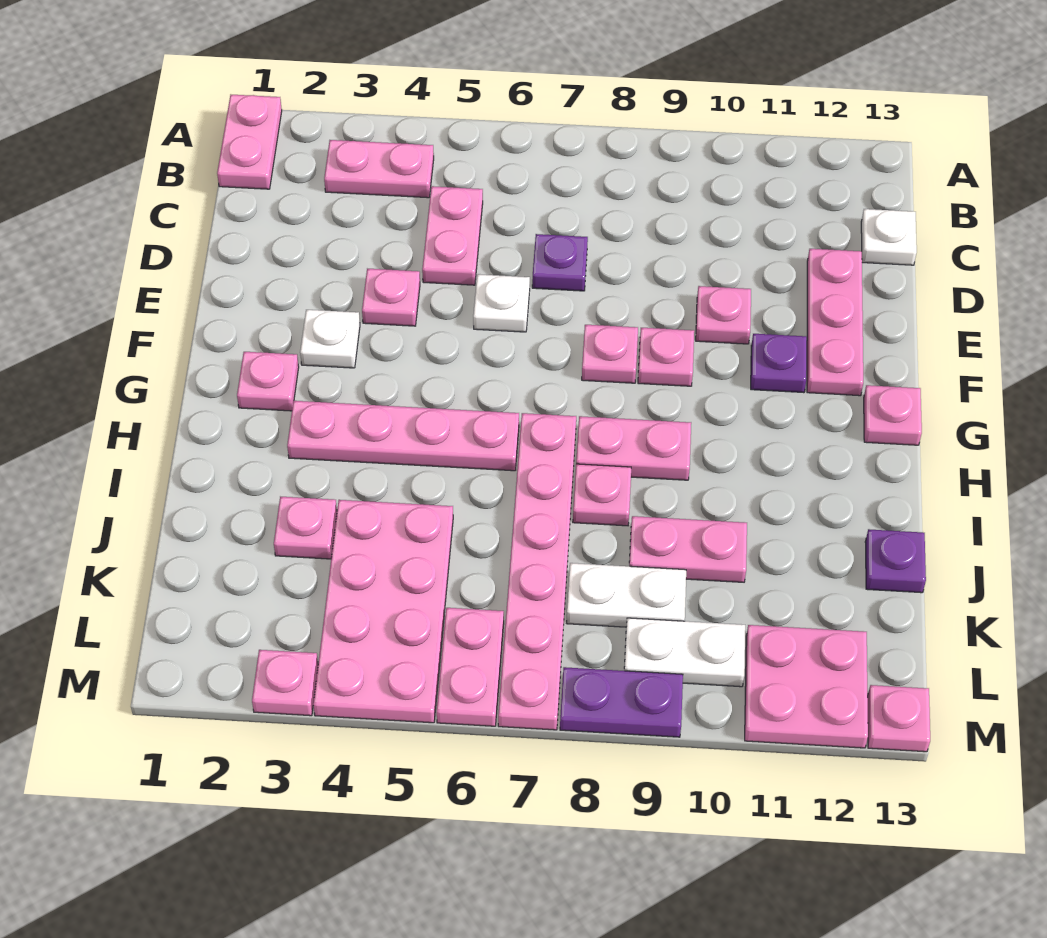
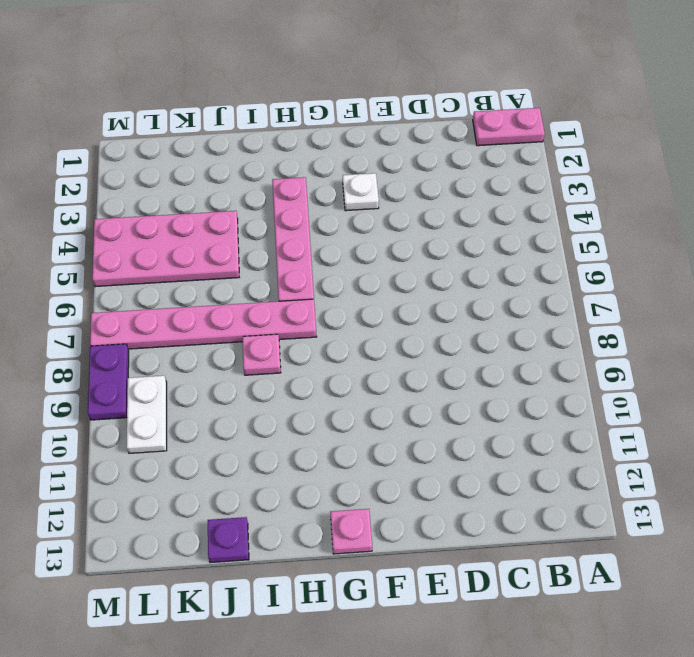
none -> pink 1x2 plate [324,140,434,198]
none -> pink 1x2 plate [422,186,483,285]
none -> white 1x1 plate [861,209,917,265]
none -> purple 1x1 plate [532,234,588,291]

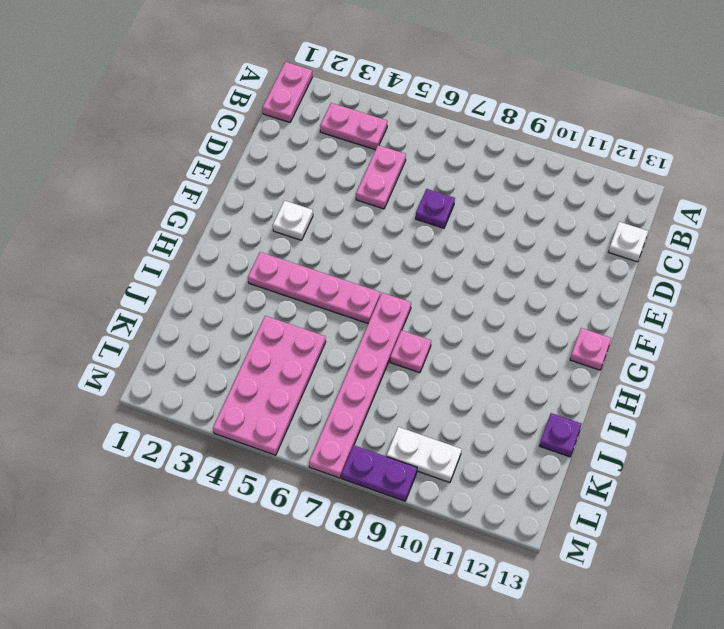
none -> pink 1x3 plate [807,249,863,396]
none -> pink 1x1 plate [362,269,420,326]
none -> white 1x1 plate [473,274,530,332]
none -> pink 1x1 plate [696,286,751,344]

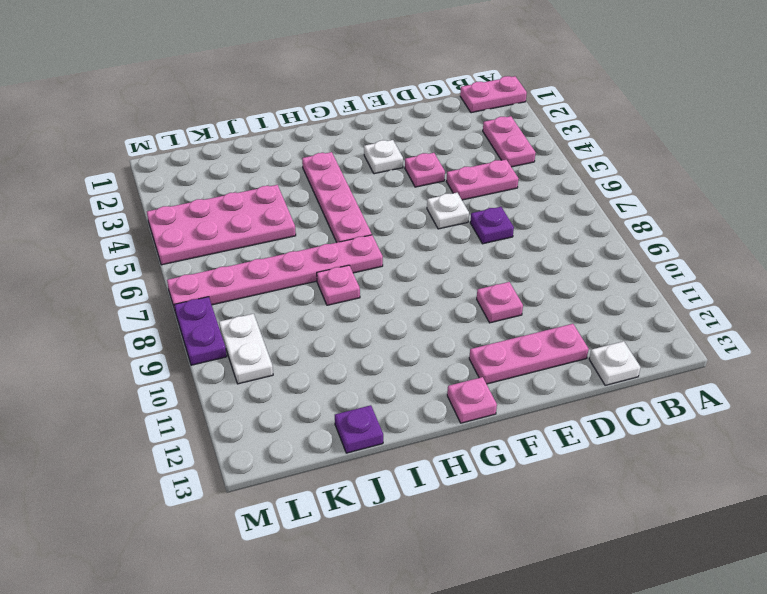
none -> pink 1x1 plate [582,325,638,383]
none -> pink 1x1 plate [638,328,694,386]
none -> purple 1x1 plate [751,334,807,393]
none -> pink 1x1 plate [237,352,299,411]

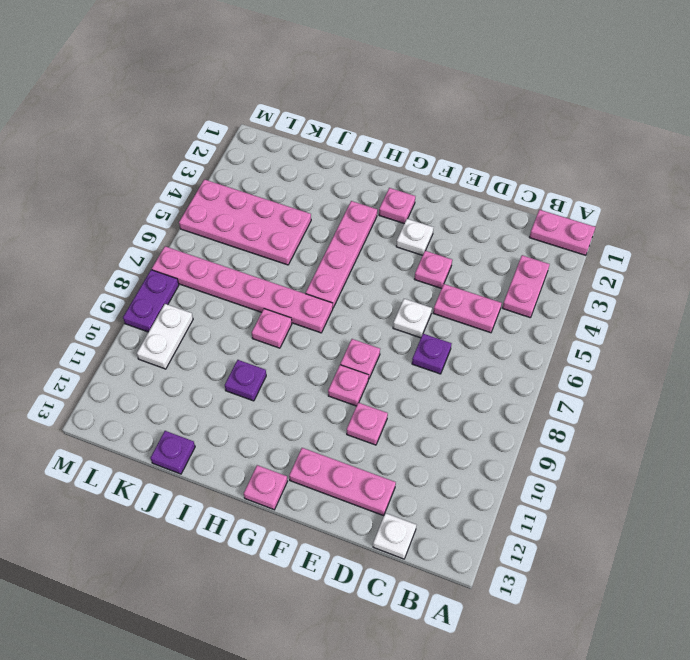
purple 1x1 plate [225,360,266,401] -> purple 1x1 plate moved to [751,334,807,393]
none -> pink 1x2 plate [576,416,691,480]
none -> pink 1x1 plate [274,497,337,559]
none -> pink 1x2 plate [629,516,747,582]
none -> white 1x2 plate [567,563,686,627]

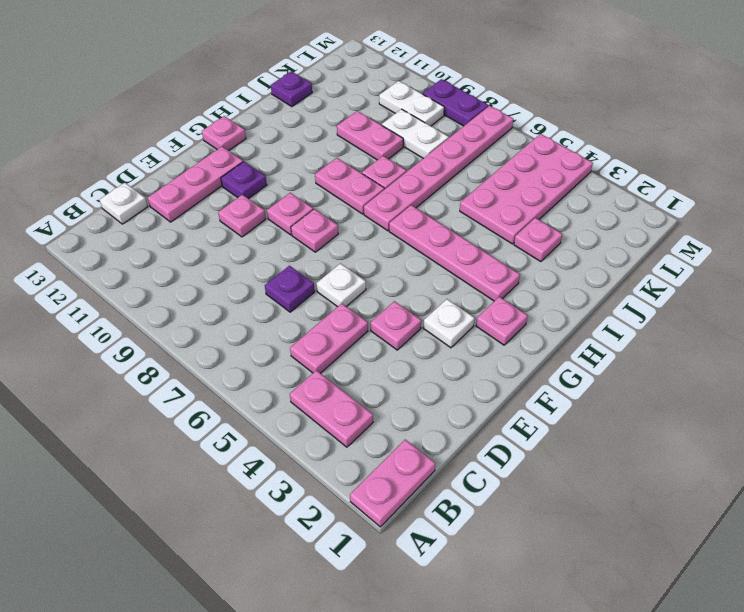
none -> pink 1x2 plate [437,608,504,726]
none -> pink 2x2 plate [745,625,868,748]
none -> pink 1x1 plate [252,650,318,716]
none -> pink 1x1 plate [867,685,930,752]

